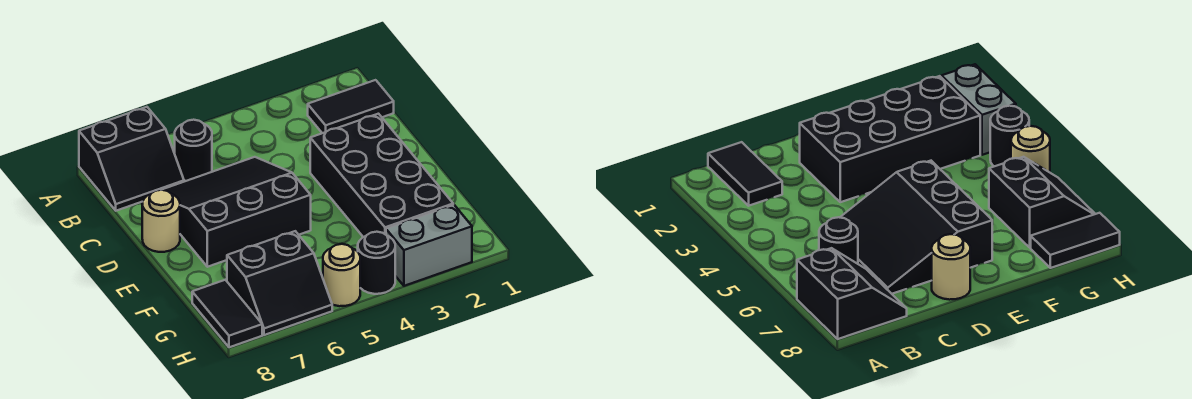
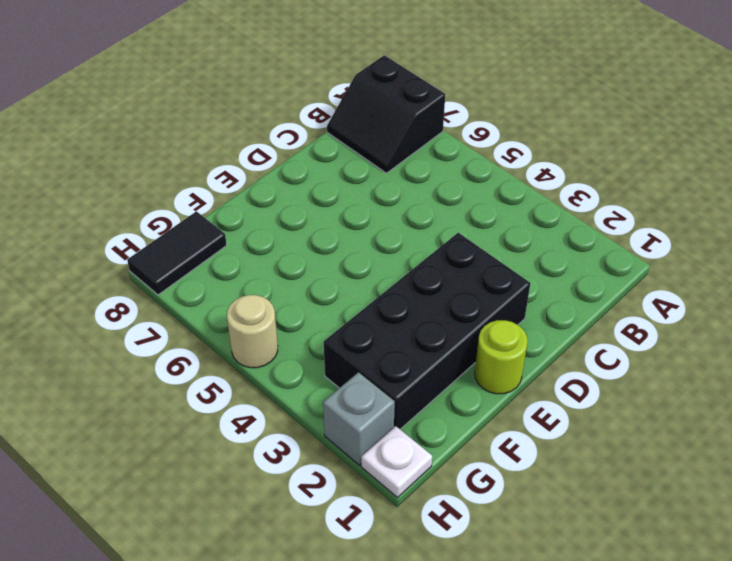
lime 1x1 round brick [475,320,528,394] -> none
white 1x1 plate [361,426,432,498] -> none
grey 1x1 brick [323,372,395,465] -> grey 1x2 brick [386,205,472,286]
none -> black 1x2 tile [308,80,394,133]
none -> black 1x1 round brick [175,120,212,181]

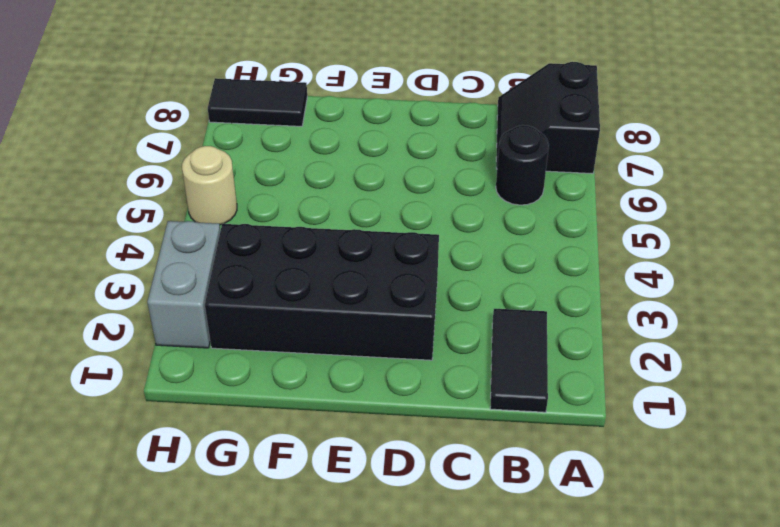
none -> black 3x3 slope [162,157,311,267]
none -> tan 1x1 round brick [142,190,180,252]

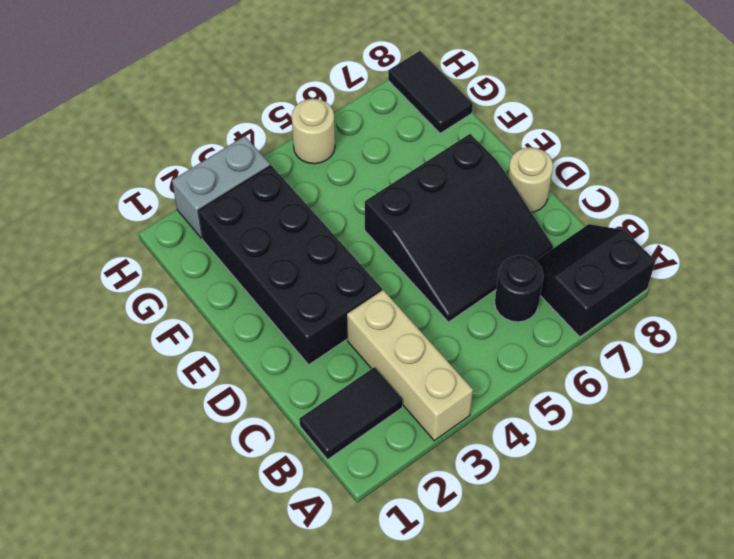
tan 1x3 brick [347,290,473,441] -> none
none -> black 2x2 slope [227,231,332,335]
none -> black 1x1 round brick [358,232,395,294]

